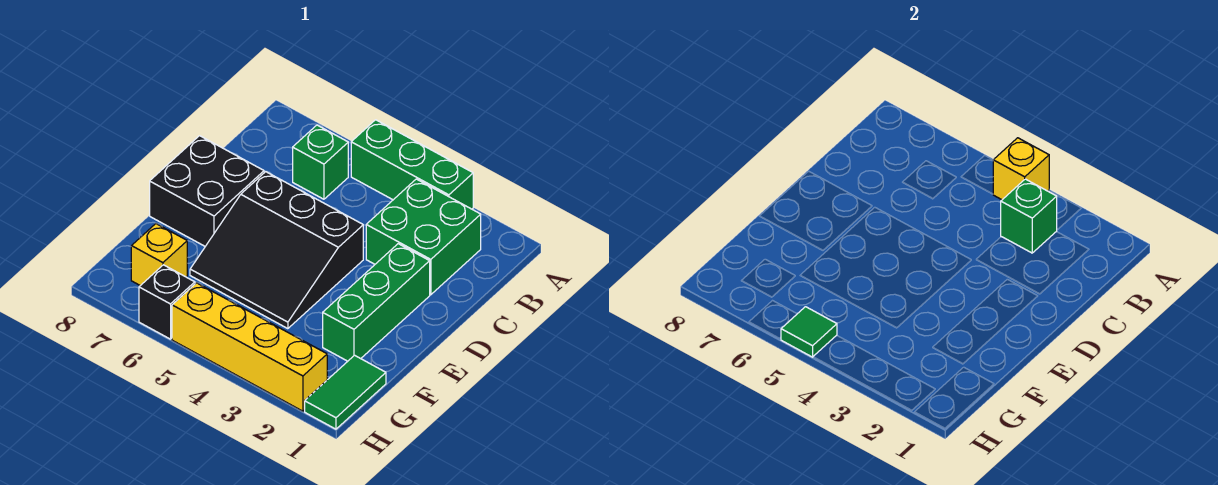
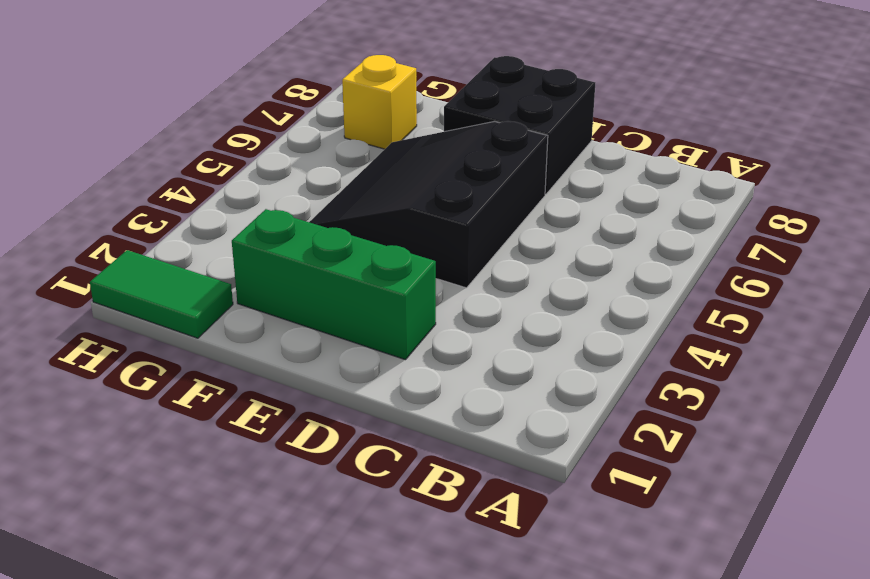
none -> green 1x3 brick [351,120,473,209]
none -> green 2x2 brick [366,179,481,295]
none -> green 1x1 brick [293,125,348,199]

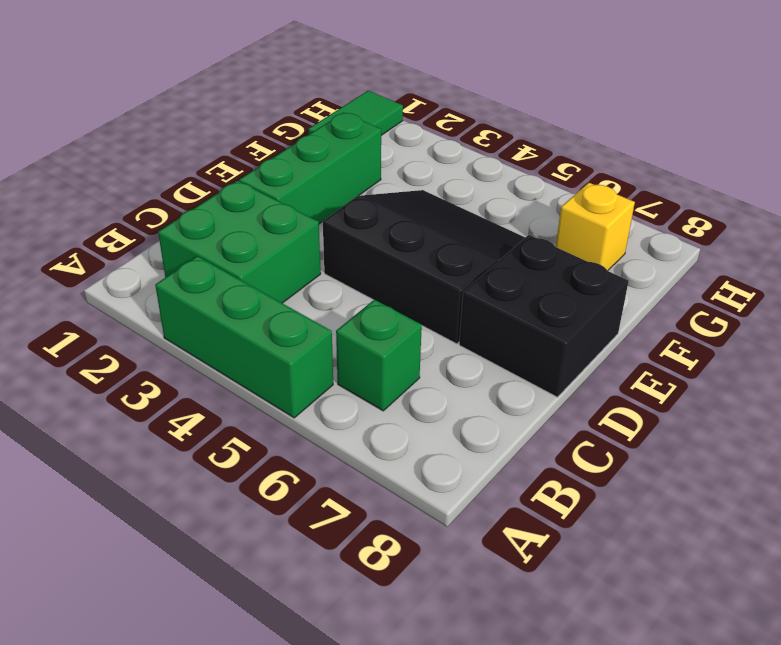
none -> yellow 1x4 brick [172,283,327,411]
none -> black 1x1 brick [139,265,195,339]
none -> yellow 1x1 brick [993,138,1049,200]

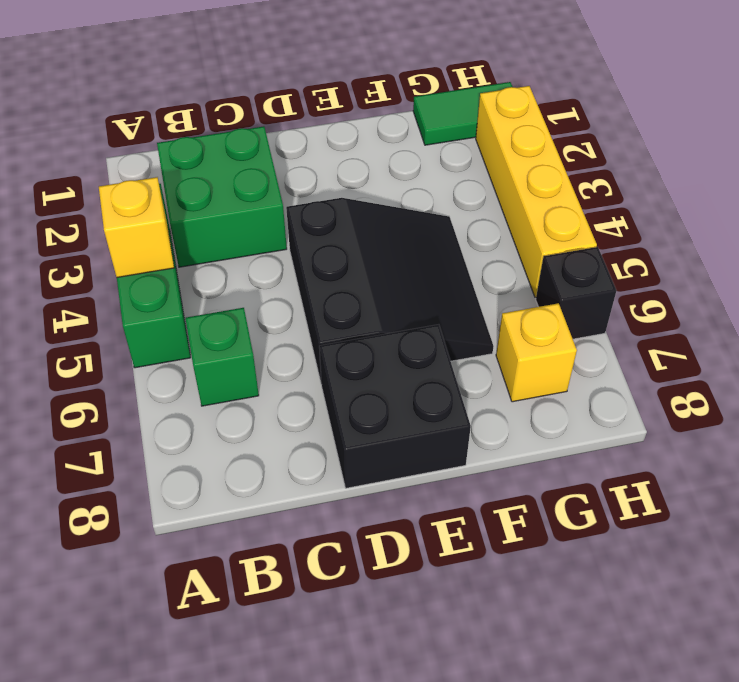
none -> green 1x3 brick [323,244,430,361]
none -> green 1x1 brick [1001,179,1057,253]
none -> green 1x1 tile [781,307,837,357]

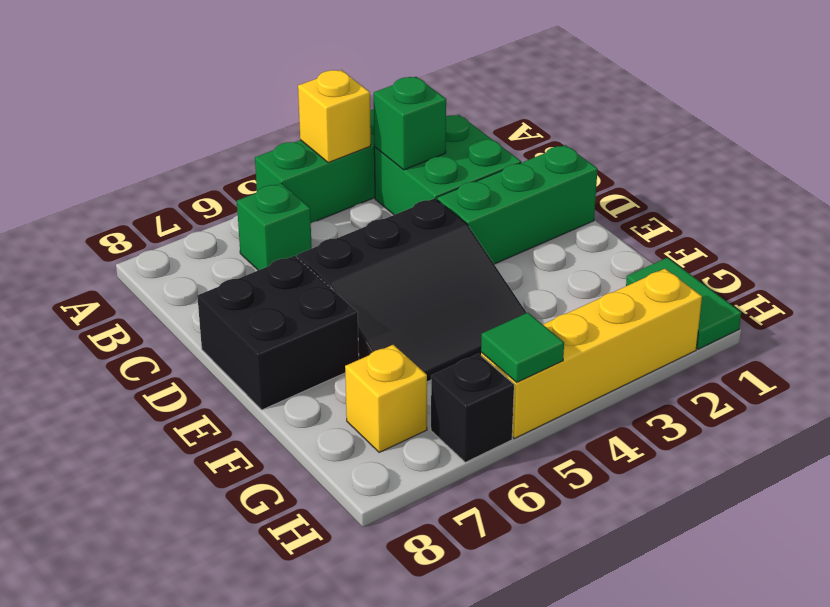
green 1x3 brick [437,145,598,264] -> green 1x3 brick turned to [323,244,430,361]

